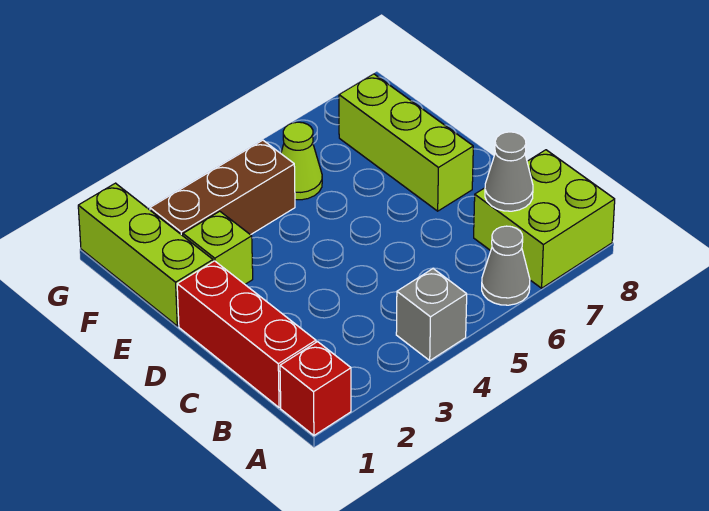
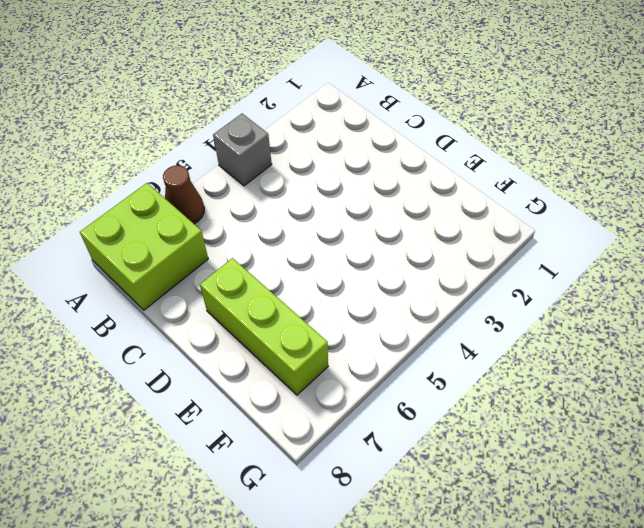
brown 1x1 cone [163,165,204,224] -> grey 1x1 cone [482,226,530,305]
none -> red 1x1 brick [280,342,351,435]
none -> red 1x3 brick [177,261,316,408]

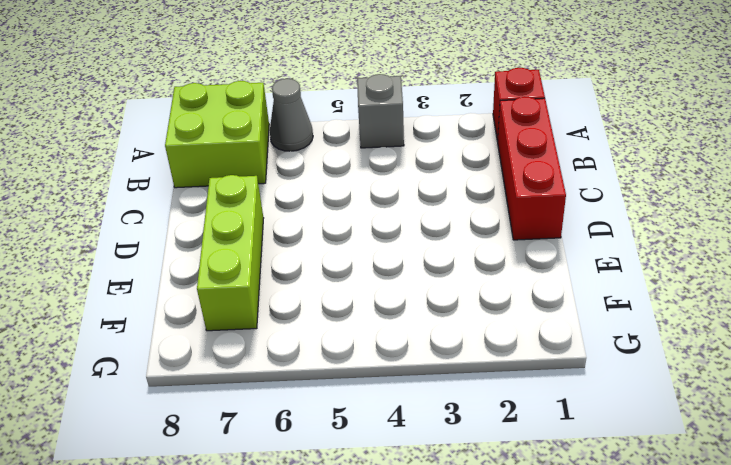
none -> lime 1x3 brick [78,183,213,326]
none -> lime 1x1 brick [183,211,253,284]

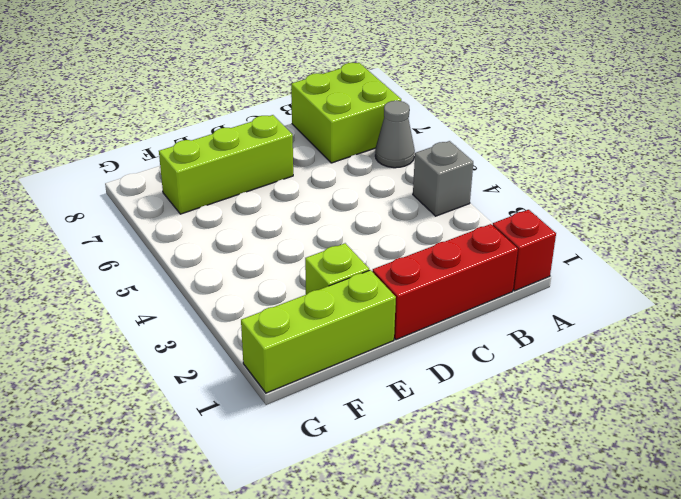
none -> brown 1x3 brick [150,140,295,236]
none -> lime 1x1 cone [281,122,322,200]

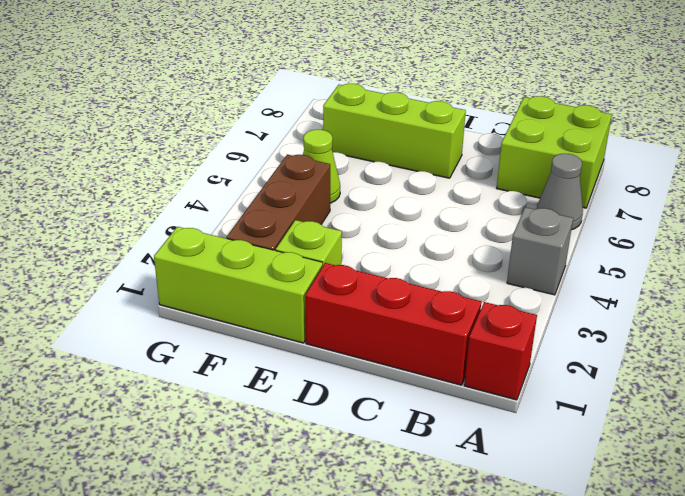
none -> grey 1x1 cone [485,132,533,211]

